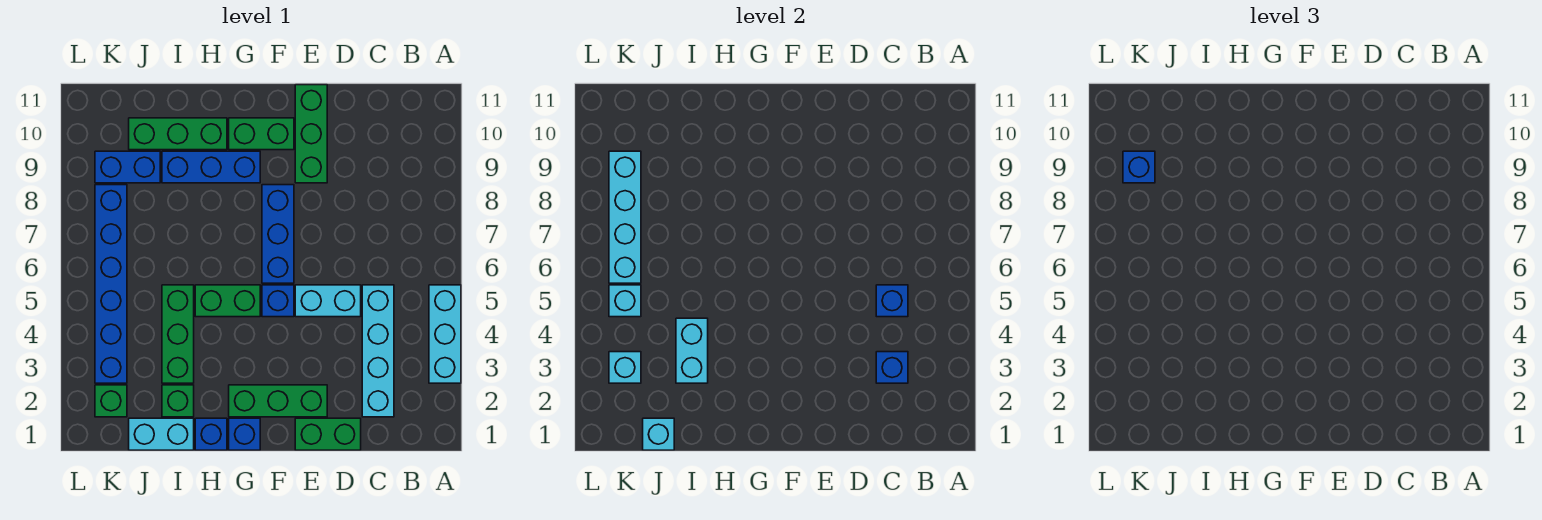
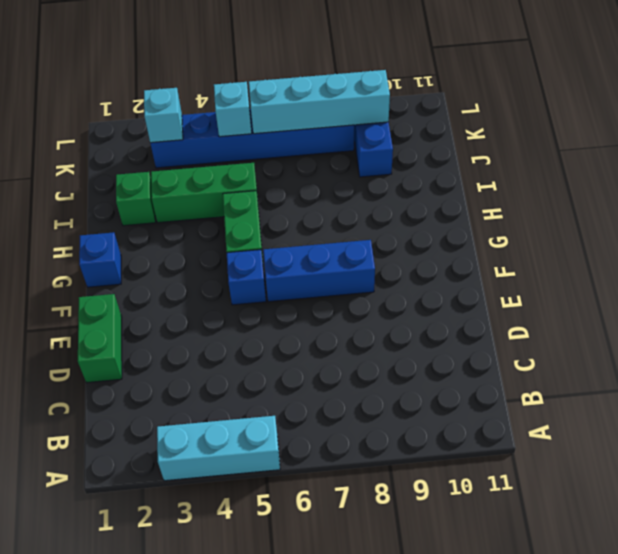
none -> cyan 1x4 brick [362,285,394,417]
none -> cyan 1x2 brick [295,285,361,317]
none -> green 1x3 brick [229,385,327,417]

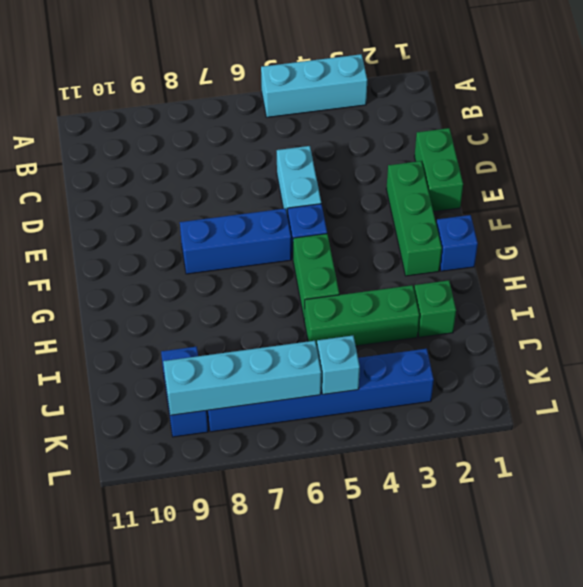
none -> cyan 1x4 brick [362,285,394,417]
none -> green 1x3 brick [295,85,327,183]
none -> green 1x2 brick [229,118,294,150]

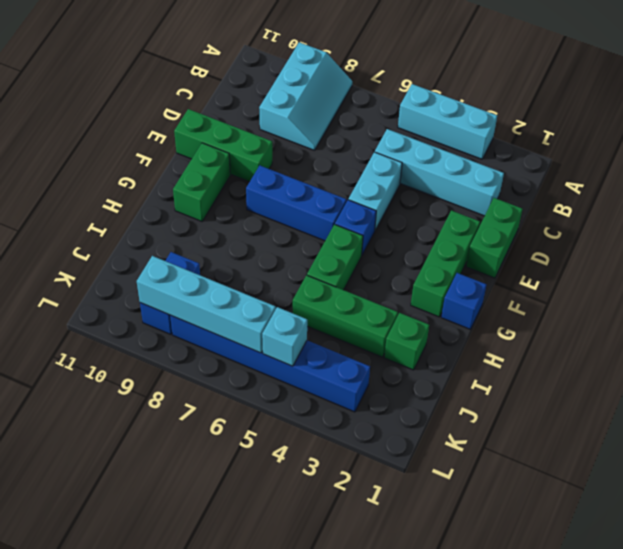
cyan 2x3 slope [259,42,352,150] -> none
none -> blue 1x3 brick [162,151,260,183]
none -> blue 1x1 brick [195,418,227,450]
none -> green 1x3 brick [129,118,227,150]

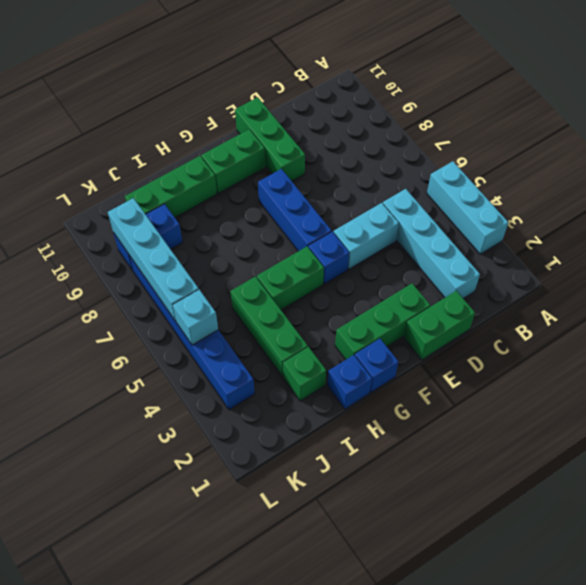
none -> blue 1x3 brick [162,151,260,183]
none -> cyan 1x2 brick [129,418,194,450]
none -> green 1x1 brick [95,385,127,417]

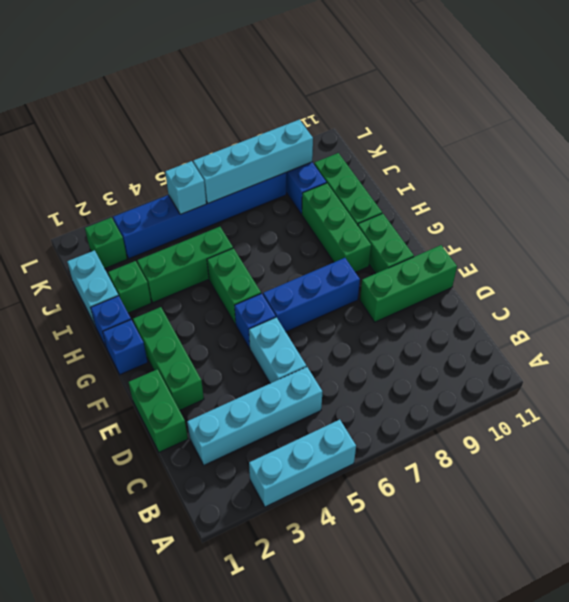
green 1x3 brick [302,183,371,272] -> blue 1x3 brick [162,151,260,183]
none -> blue 1x1 brick [876,352,908,383]
none -> blue 1x1 brick [876,285,908,317]
none -> cyan 1x2 brick [676,318,708,383]

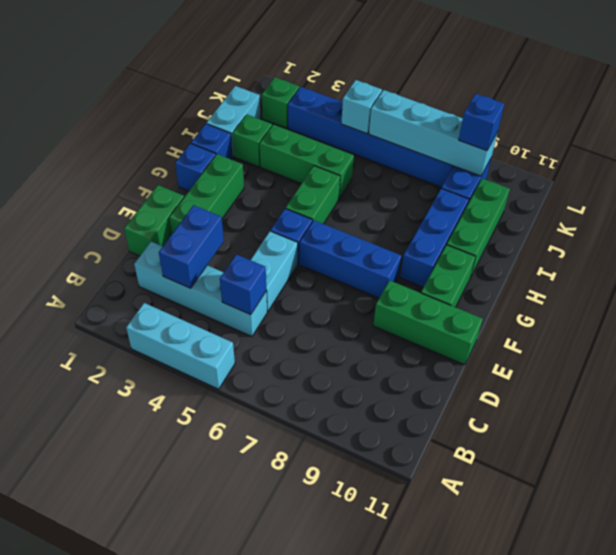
blue 1x2 brick [159,205,224,288] -> blue 1x1 brick [876,352,908,383]
none -> cyan 1x2 brick [676,318,708,383]
none -> cyan 1x1 brick [643,418,674,450]
none -> cyan 1x1 brick [609,352,641,383]

